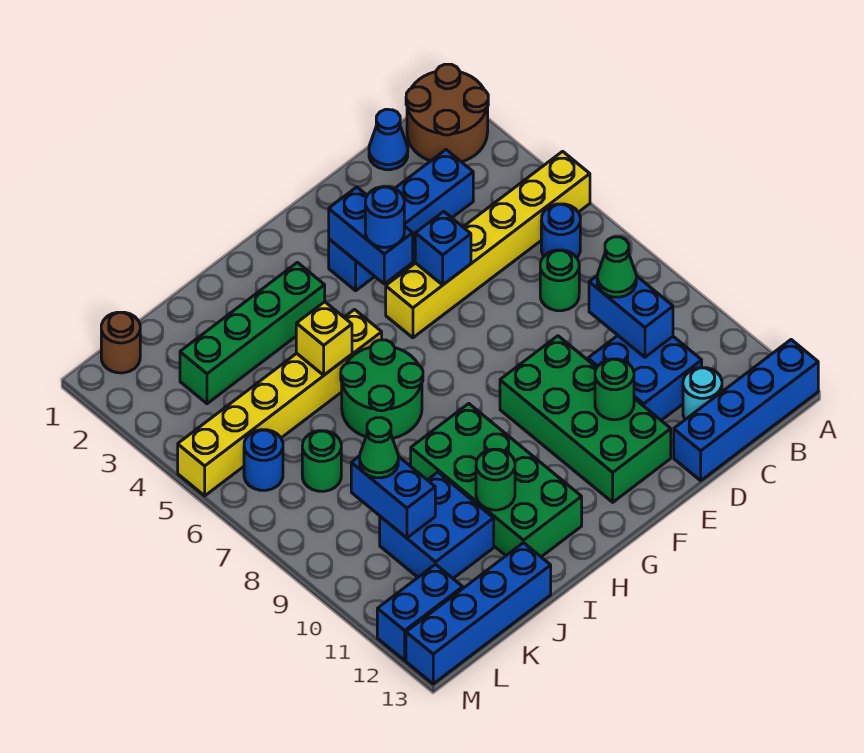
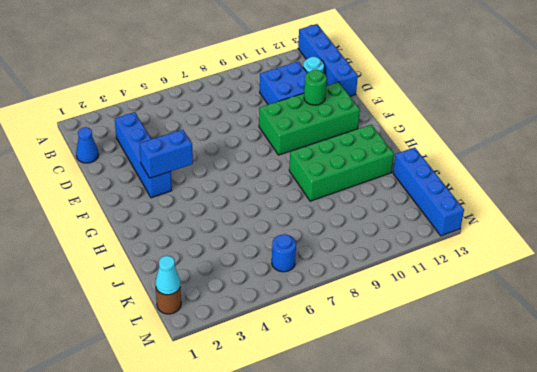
cyan 1x1 cone [155,256,180,295] -> none
none -> brown 2x2 round brick [406,64,488,162]
none -> yellow 1x6 brick [386,151,590,338]
none -> blue 1x1 round brick [541,204,580,258]
none -> green 1x1 round brick [540,250,579,311]

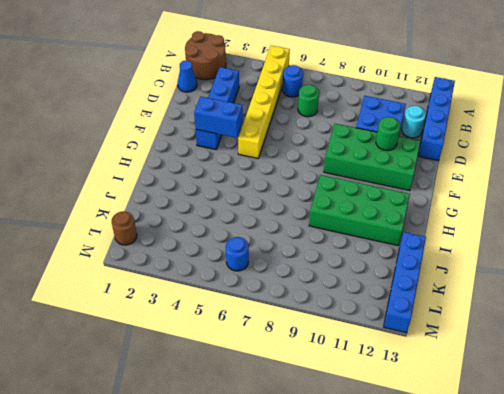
none -> green 1x4 brick [180,262,325,404]
none -> yellow 1x6 brick [178,310,382,496]
none -> green 2x2 round brick [341,340,423,438]
none -> blue 2x2 brick [380,472,494,578]

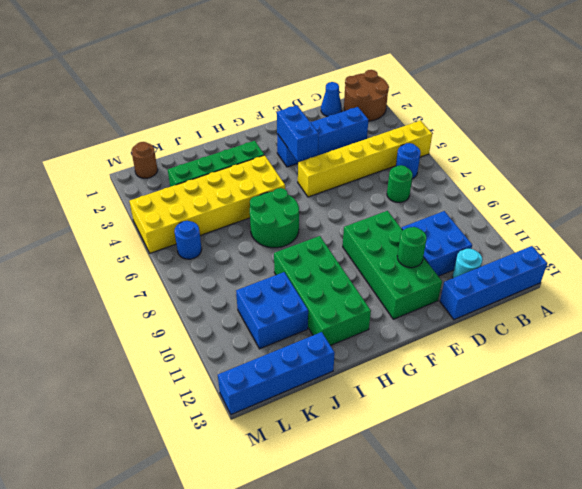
yellow 2x6 brick [129,155,285,253] -> yellow 1x6 brick [178,310,382,496]
none -> green 1x1 round brick [302,431,341,491]
none -> blue 1x2 brick [377,564,463,660]
none -> blue 1x2 brick [589,276,673,357]
none -> blue 1x1 brick [415,211,471,285]

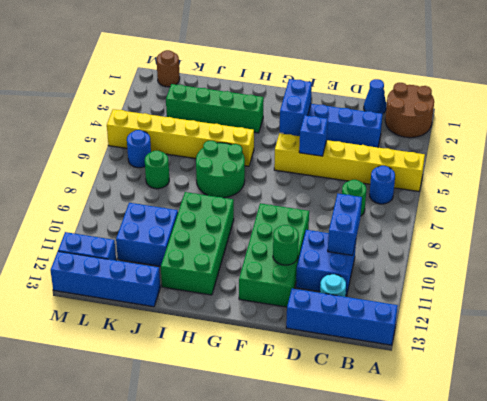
none -> yellow 1x1 brick [296,302,352,375]
none -> green 1x1 round brick [476,449,515,510]
none -> blue 1x2 brick [351,456,435,538]
none -> green 1x1 cone [597,237,636,297]

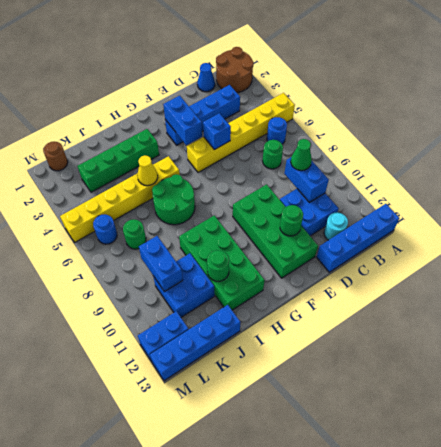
yellow 1x1 cone [137,155,158,186] -> yellow 1x1 brick [296,302,352,375]
none -> blue 1x1 round brick [365,187,404,247]
none -> green 1x1 cone [360,418,398,478]

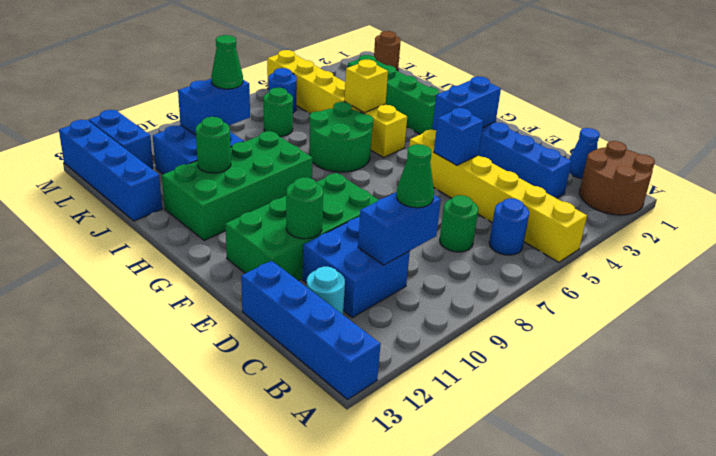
none -> blue 1x1 round brick [365,187,404,247]

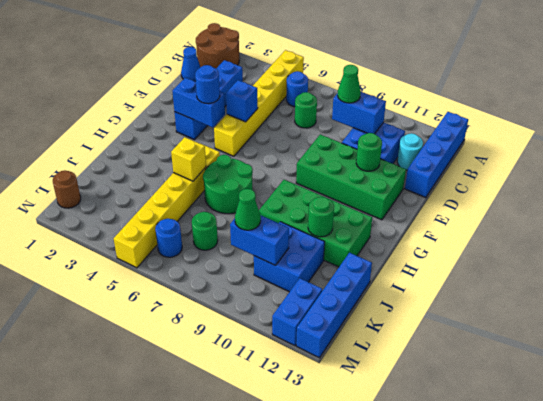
none -> green 1x4 brick [180,262,325,404]

